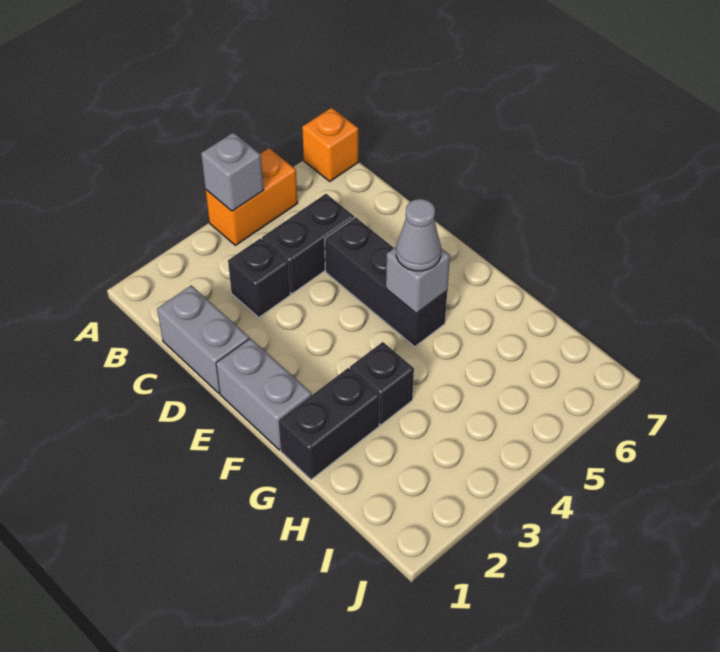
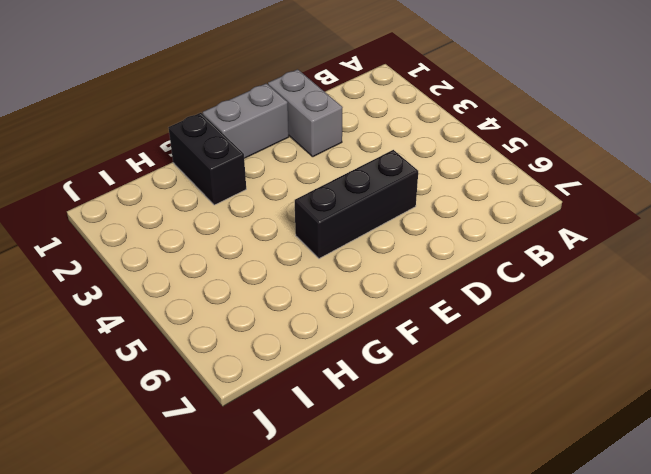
grey 1x2 brick [268,69,343,157] -> grey 1x2 brick turned to [157,285,249,393]
none -> orange 1x2 brick [206,148,298,245]
none -> orange 1x1 brick [302,108,358,181]
none -> black 1x1 brick [228,238,290,317]

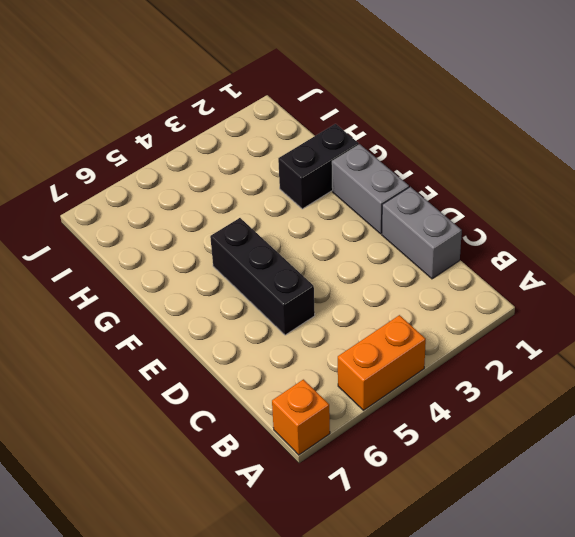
none -> black 1x1 brick [228,238,290,317]
none -> black 1x2 brick [262,194,354,294]
none -> black 1x1 brick [350,342,414,425]

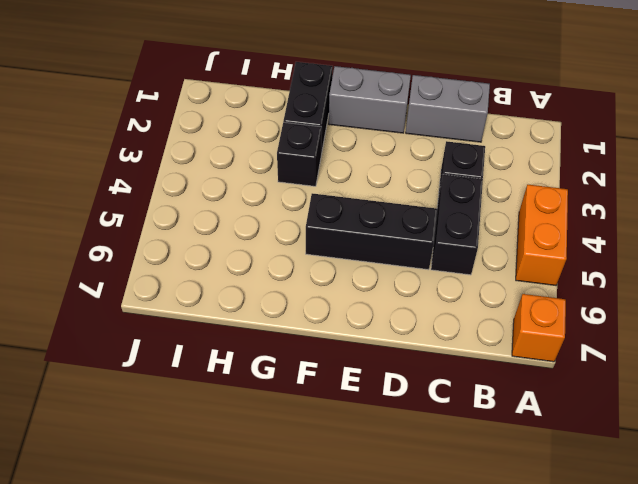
none -> grey 1x1 brick [201,133,263,211]
none -> grey 1x1 brick [386,247,450,313]
none -> grey 1x1 cone [396,199,441,271]

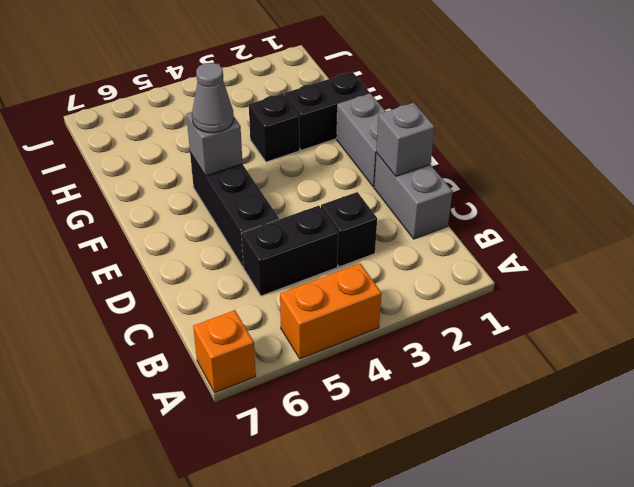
grey 1x1 brick [376,103,435,176] -> grey 1x1 brick moved to [201,133,263,211]

